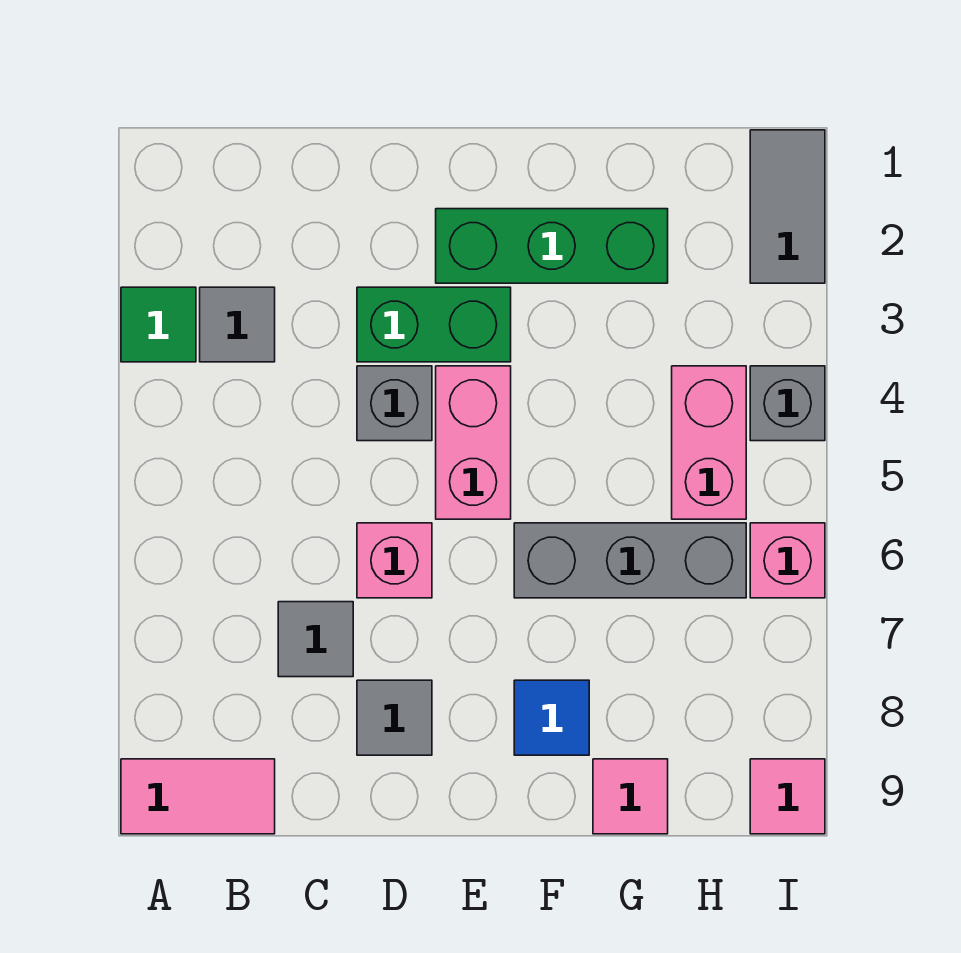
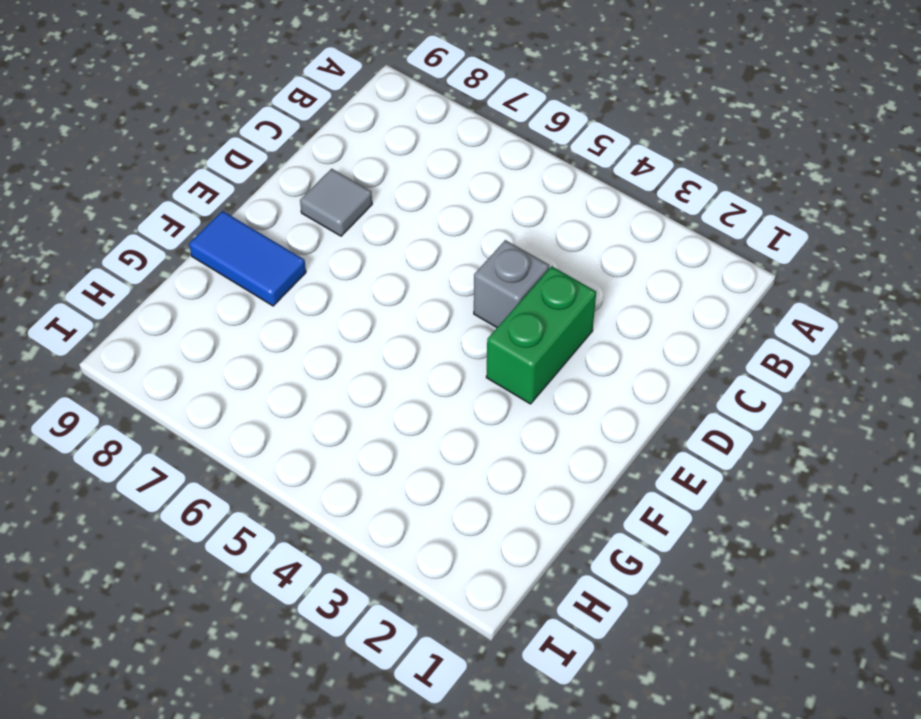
blue 1x2 tile [189,211,306,306] -> blue 1x1 tile [514,680,589,755]
none -> green 1x1 tile [121,287,196,362]
none -> pink 1x2 tile [121,759,275,834]
none -> grey 1x1 tile [200,287,275,362]

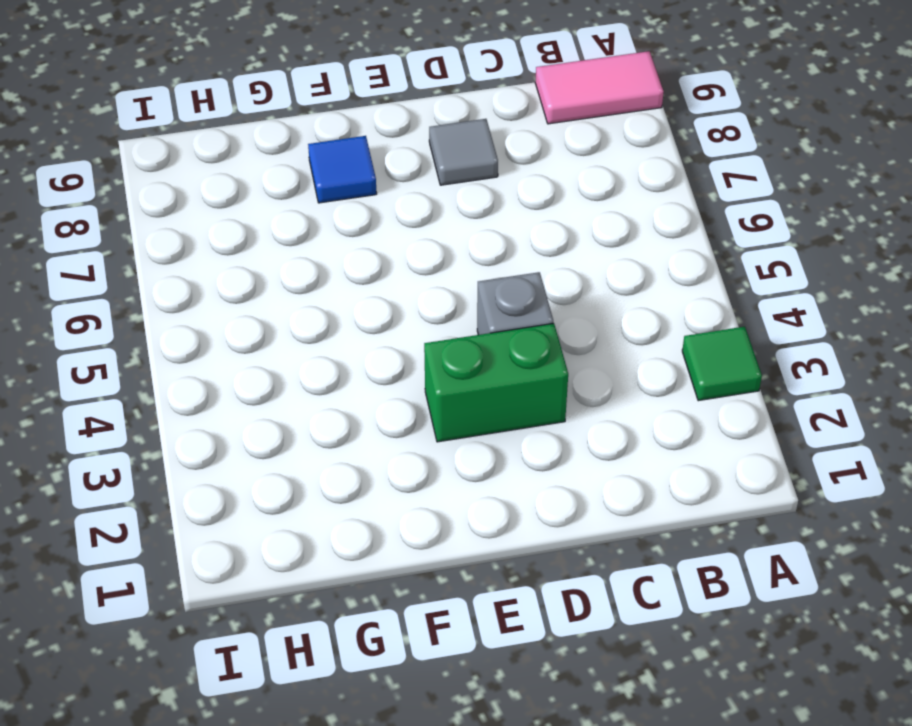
none -> grey 1x1 tile [200,287,275,362]
none -> grey 1x1 tile [278,602,353,677]
none -> pink 1x1 brick [357,523,432,598]

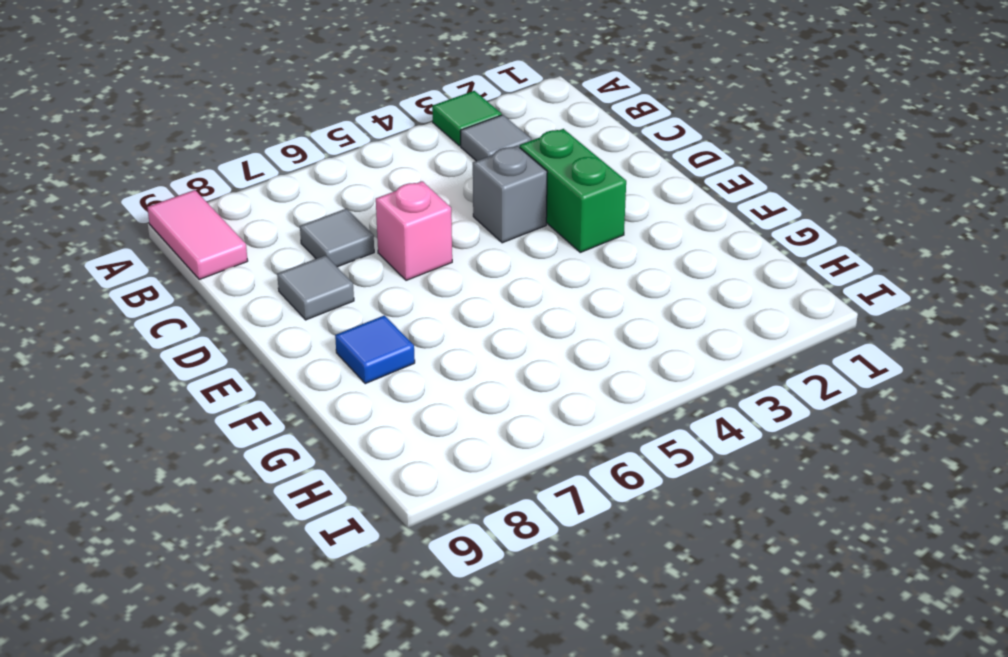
none -> green 1x3 brick [436,209,668,283]
none -> pink 1x2 brick [436,366,511,519]
none -> grey 1x3 brick [514,523,746,598]

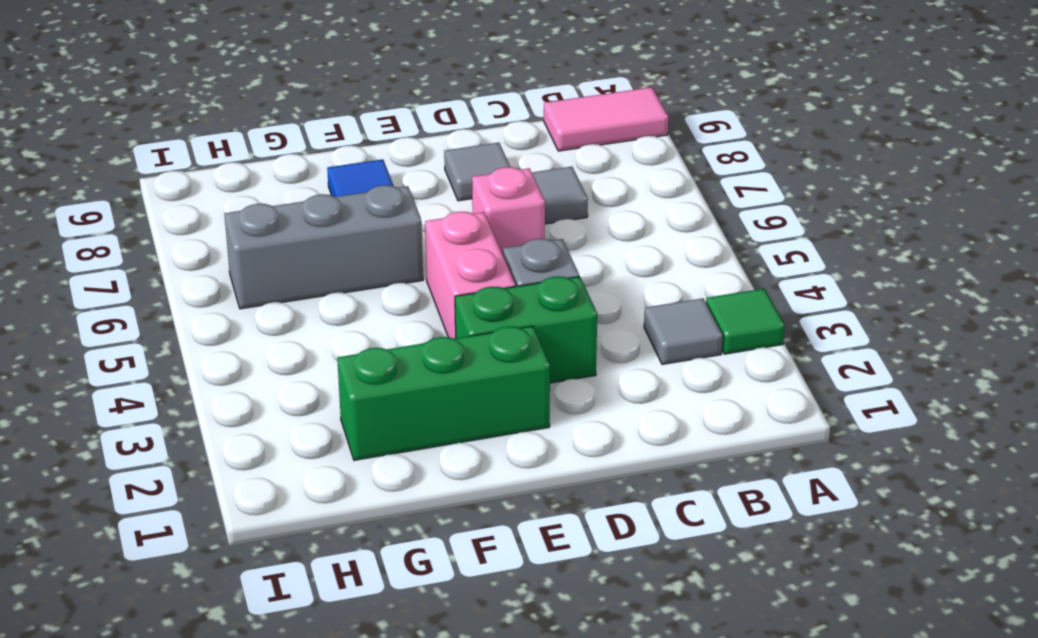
none -> pink 1x1 tile [593,759,668,834]
none -> pink 1x2 brick [672,366,746,519]
none -> grey 1x2 tile [750,130,825,283]

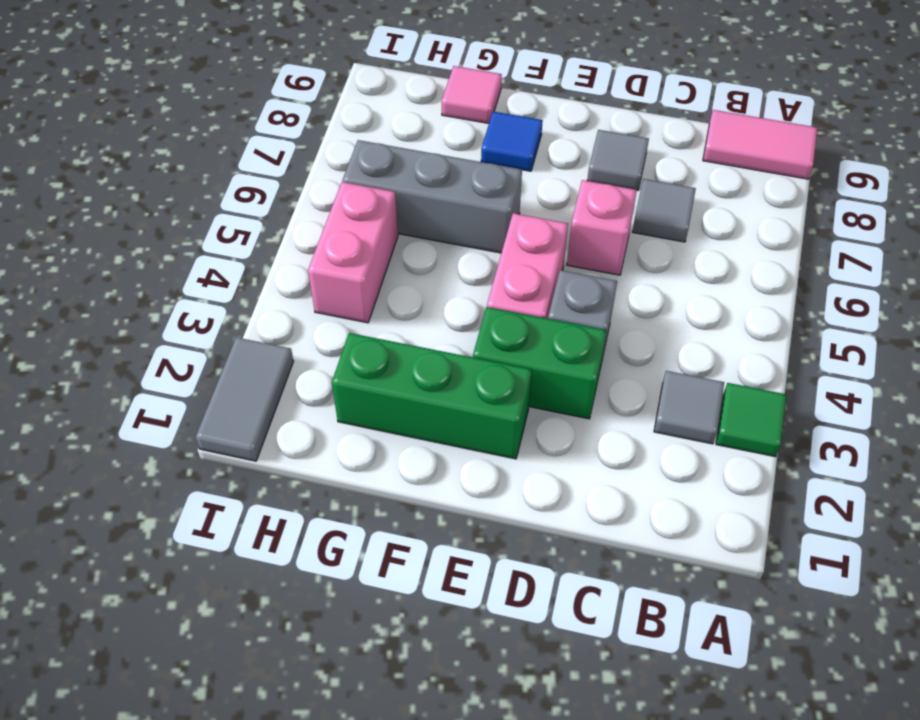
none -> grey 1x1 brick [750,366,825,441]
none -> pink 1x1 brick [750,523,825,598]
none -> pink 1x1 tile [750,759,825,834]

